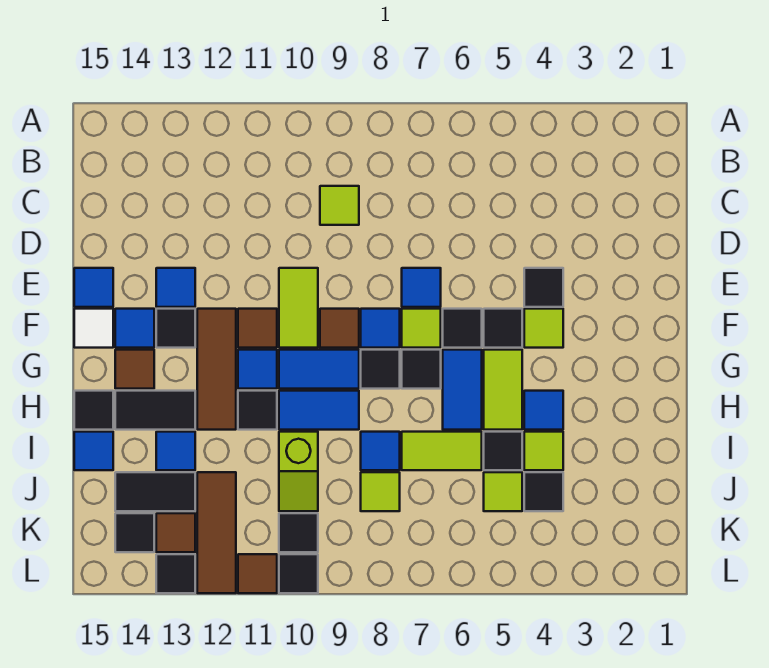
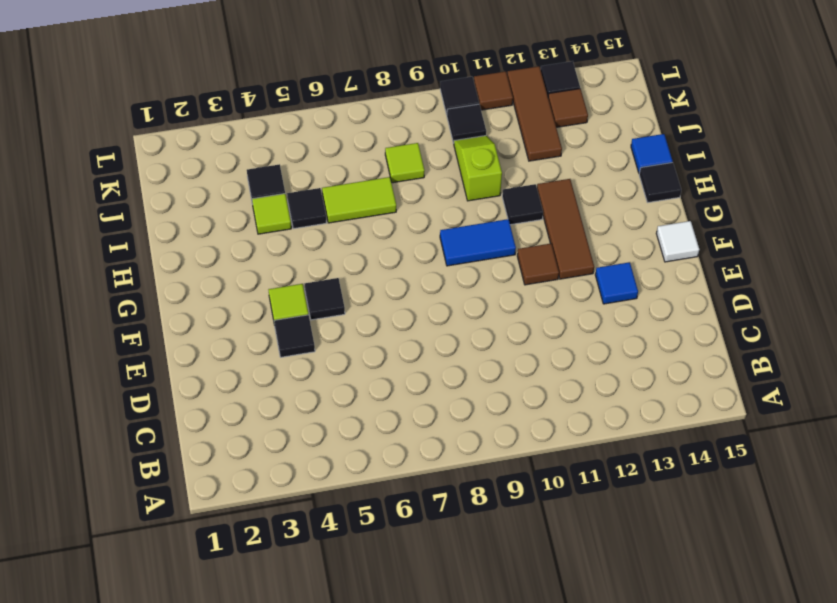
none -> lime 1x1 tile [320,186,359,225]
none -> blue 1x1 tile [402,268,441,307]
none -> lime 1x2 tile [279,268,318,348]
none -> blue 1x1 tile [74,268,113,307]

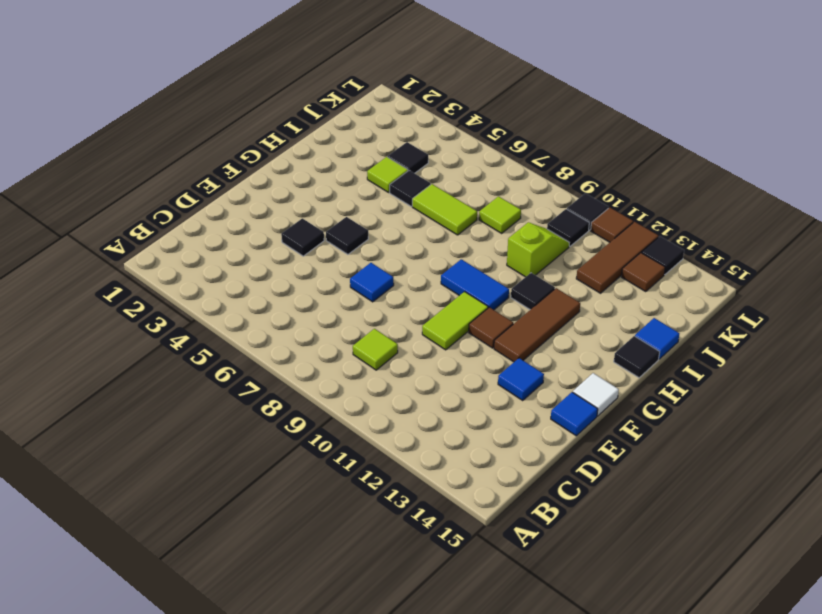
none -> lime 1x1 tile [524,309,563,348]
none -> black 1x1 tile [443,309,482,348]
none -> lime 1x1 tile [402,309,441,348]
none -> blue 1x1 tile [361,309,400,348]

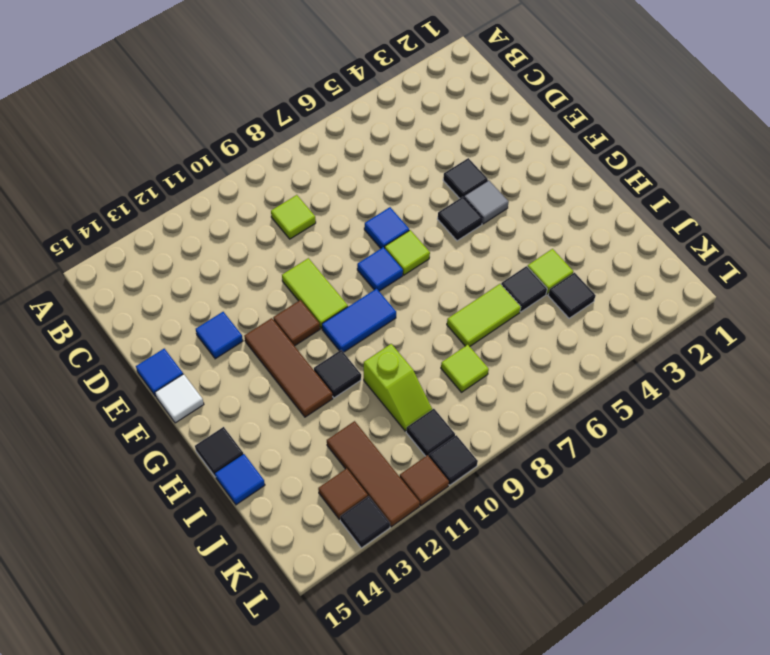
grey 1x1 tile [464,180,509,224] -> lime 1x1 tile [524,309,563,348]
none -> black 1x1 tile [443,309,482,348]
none -> brown 1x1 tile [320,309,359,348]
none -> black 1x1 tile [156,309,195,348]
none -> blue 1x1 tile [115,309,154,348]

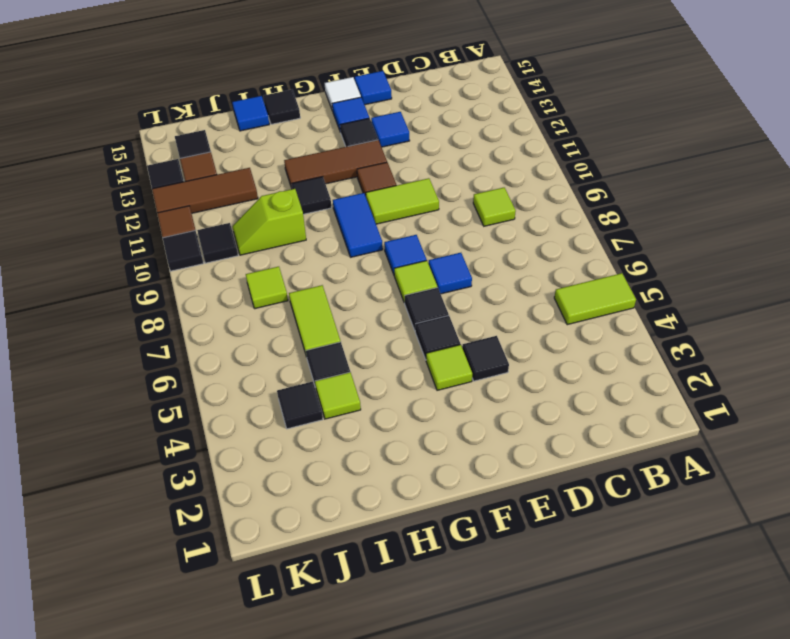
lime 1x2 tile [554,273,636,325] -> lime 1x2 tile moved to [484,350,522,430]
none -> brown 1x1 tile [320,309,359,348]
none -> blue 1x2 tile [443,350,482,430]
none -> black 1x1 tile [402,350,441,389]
none -> black 1x1 tile [361,350,400,389]

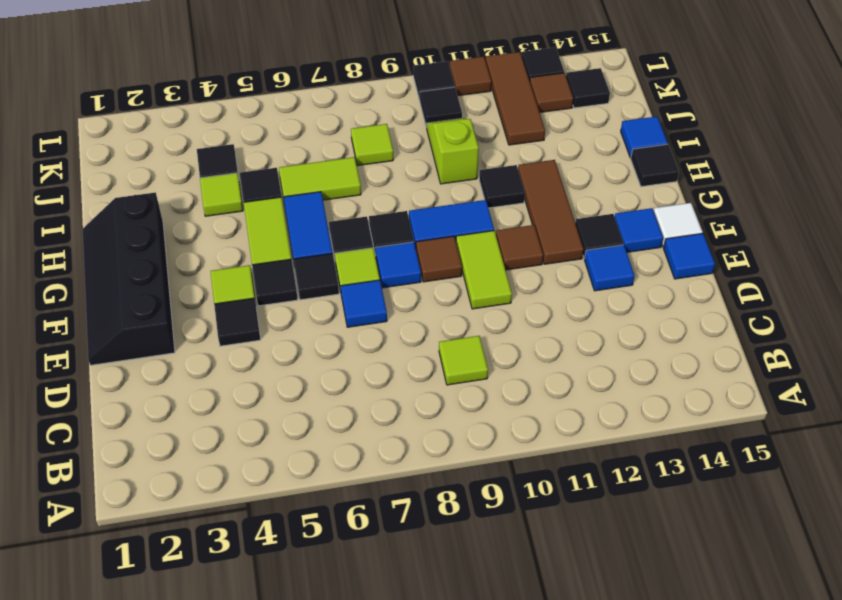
black 2x4 slope [82,192,175,365] -> none
none -> blue 1x1 tile [238,350,277,389]
none -> brown 1x1 tile [115,350,154,389]
none -> blue 1x1 tile [524,391,563,430]
none -> blue 1x2 tile [279,391,359,430]

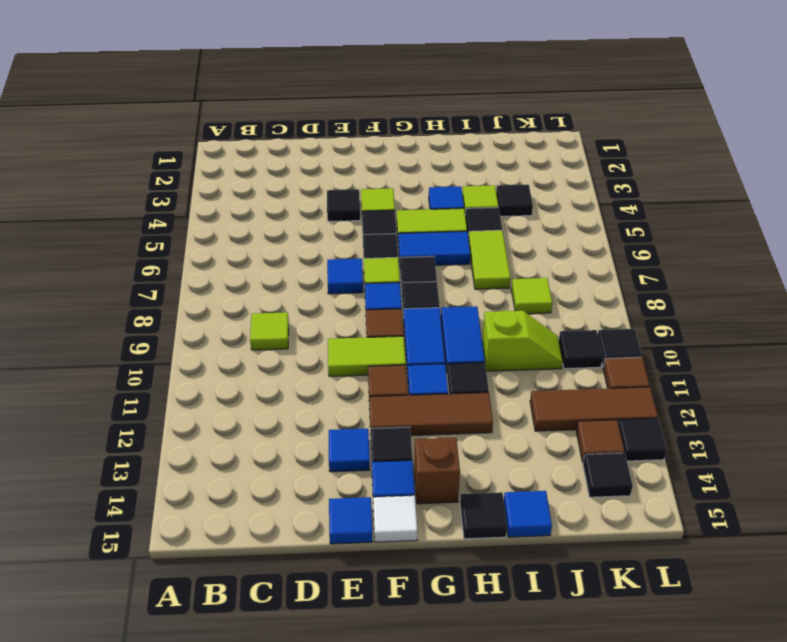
brown 1x1 brick [414,438,460,504] -> brown 1x1 tile [115,350,154,389]
none -> black 1x2 tile [115,391,195,430]
none -> blue 1x1 tile [361,432,400,470]
none -> blue 1x1 tile [156,432,195,470]
none -> lime 1x1 tile [484,472,522,511]

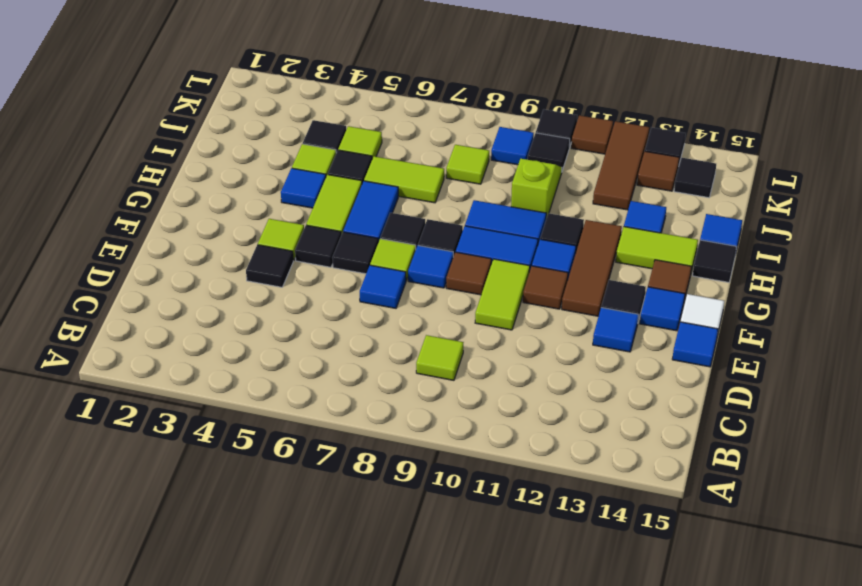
lime 1x2 tile [616,227,698,272] -> black 1x2 tile [115,391,195,430]
blue 1x1 tile [491,127,534,165] -> blue 1x1 tile moved to [361,432,400,470]
none -> black 1x2 tile [115,472,195,511]

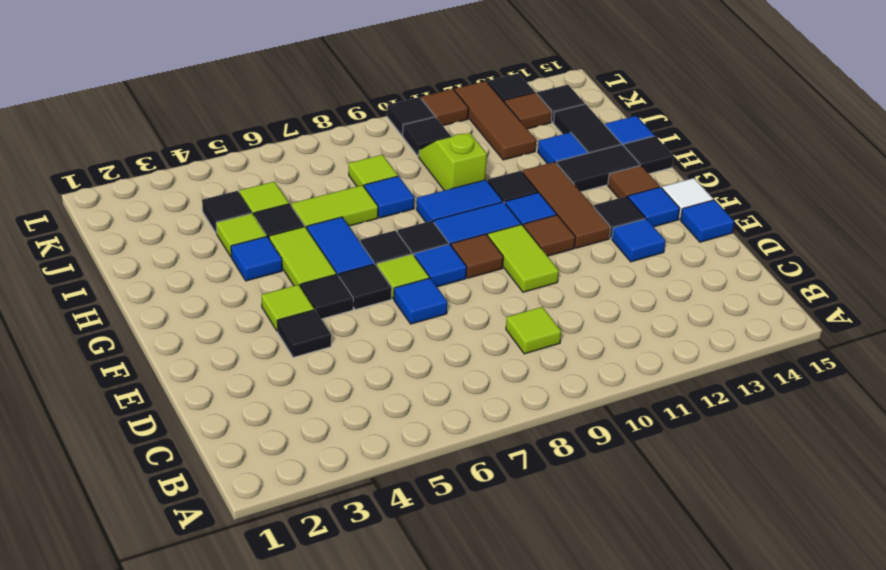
black 1x2 tile [553,104,621,153] -> black 1x2 tile turned to [115,472,195,511]

